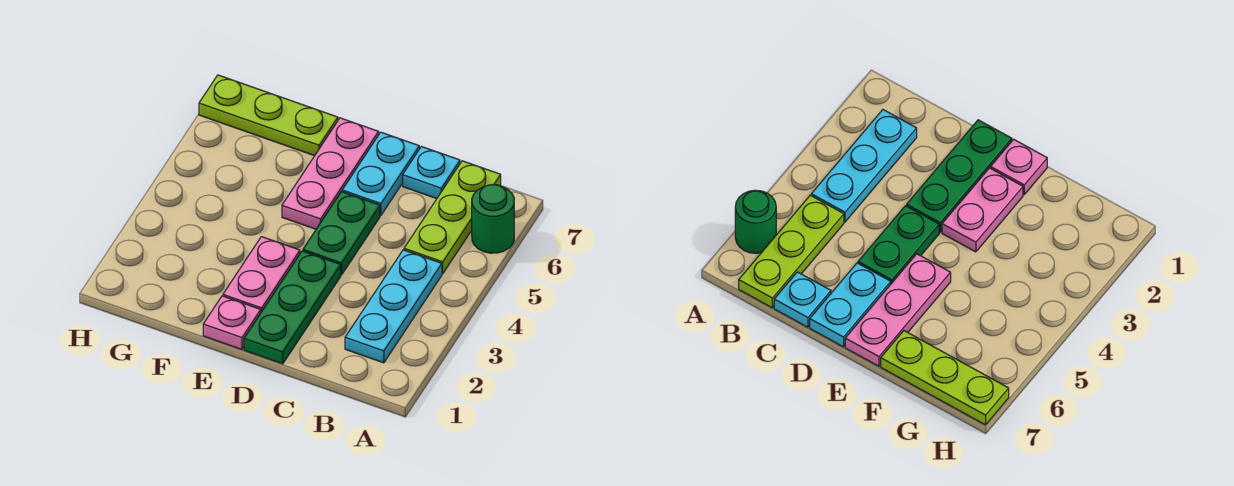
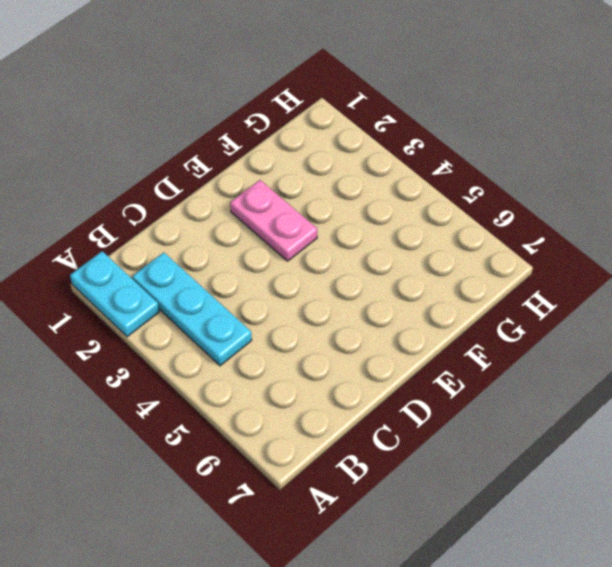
cyan 1x2 plate [70,251,159,337] -> cyan 1x2 plate moved to [342,132,419,215]
none -> green 1x1 round brick [472,184,514,253]
none -> lime 1x3 plate [404,161,501,274]

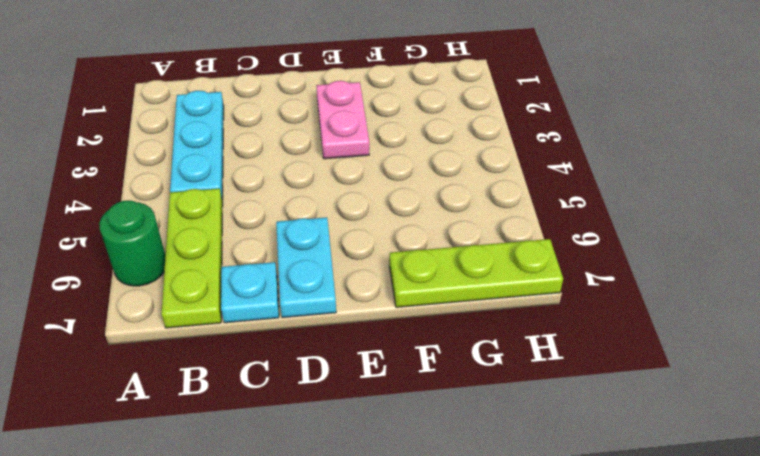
none -> green 1x3 plate [244,251,341,364]
none -> green 1x2 plate [303,192,380,275]

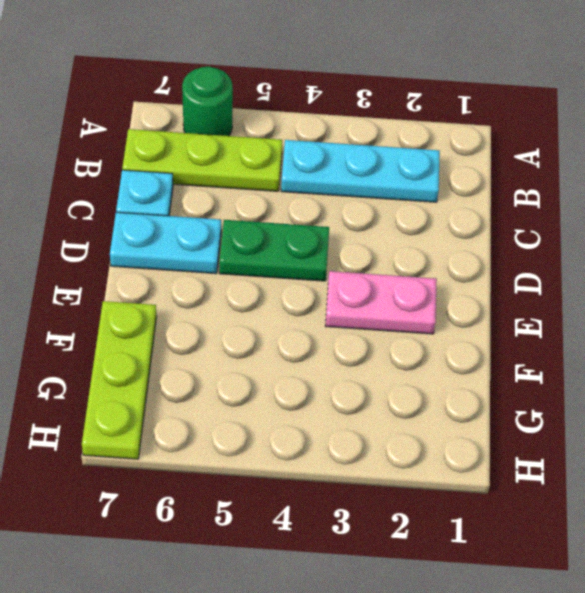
none -> green 1x3 plate [244,251,341,364]
none -> pink 1x1 plate [203,296,261,350]

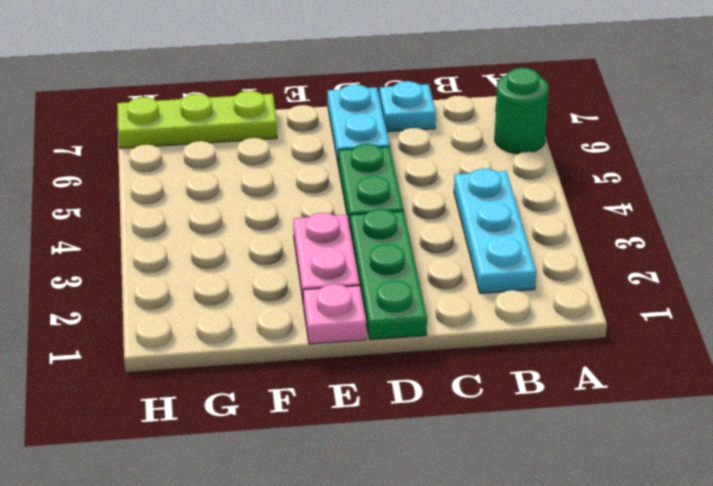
none -> lime 1x3 plate [404,161,501,274]
none -> pink 1x3 plate [282,118,379,229]

